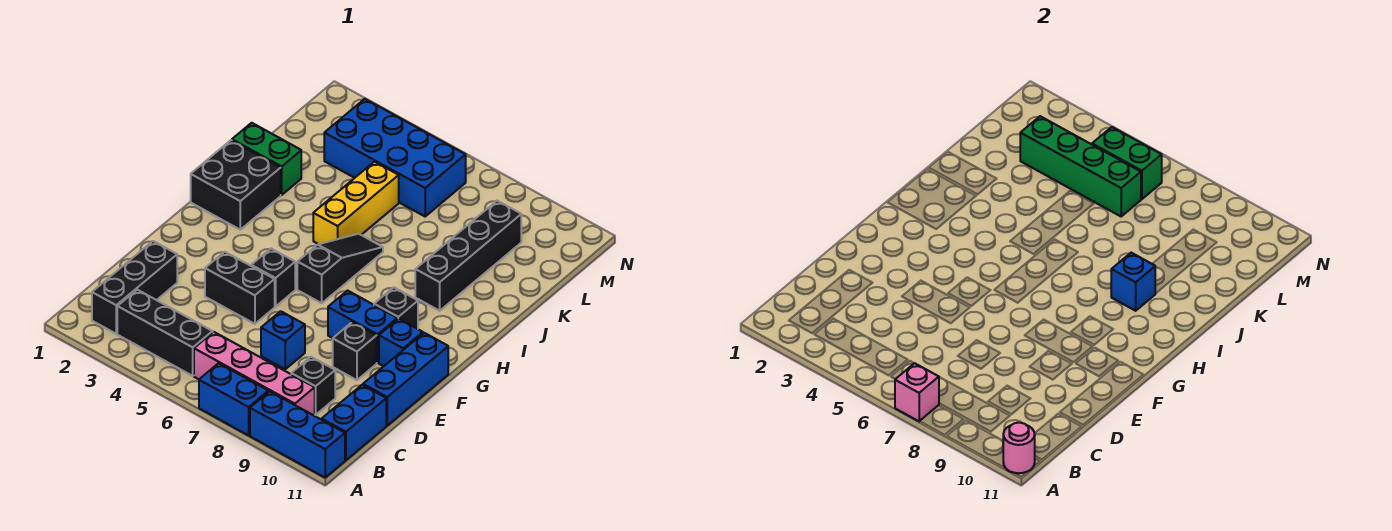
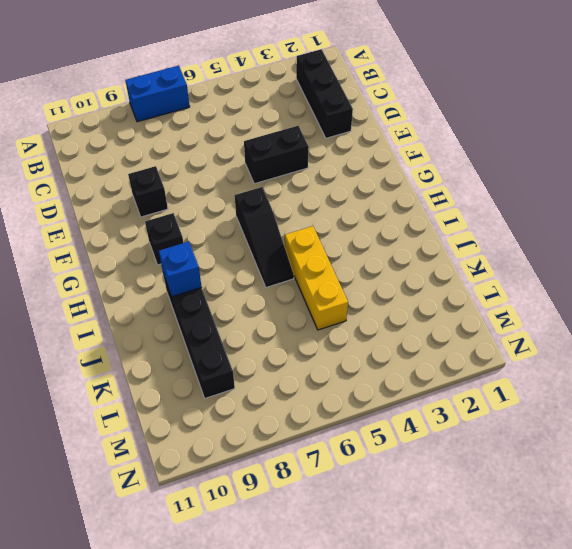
none -> blue 1x3 brick [250,391,345,477]
none -> black 1x3 brick [117,290,213,376]
none -> pink 1x4 brick [194,332,315,416]

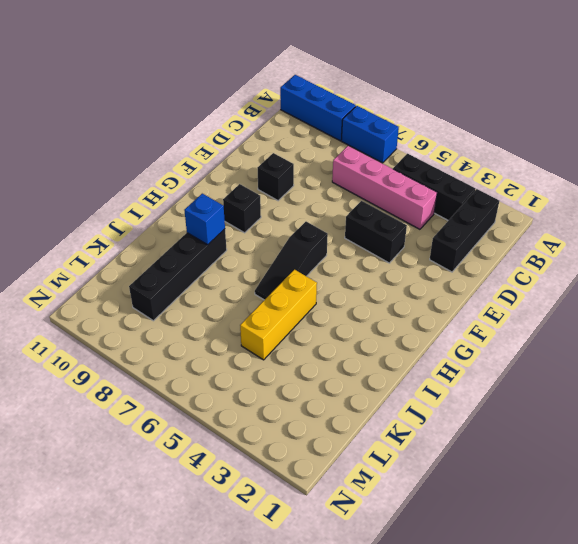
pink 1x4 brick [332,146,437,229] -> pink 1x4 brick moved to [194,332,315,416]
none -> blue 1x2 brick [322,385,386,460]
none -> black 1x1 brick [291,357,335,415]
none -> blue 1x1 brick [261,311,305,369]

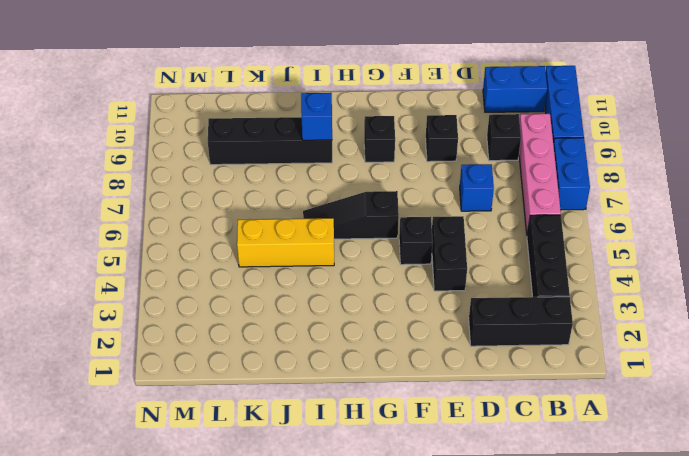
none -> blue 1x3 brick [363,333,448,425]
none -> blue 1x2 brick [328,291,397,363]
none -> blue 1x1 brick [379,319,423,366]

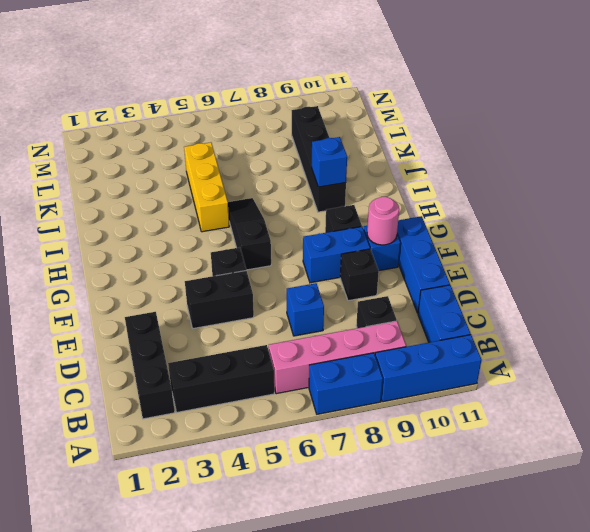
pink 1x1 round brick [367,197,399,245] -> pink 1x1 round brick moved to [1003,423,1035,473]
none -> black 2x2 brick [191,140,281,230]
none -> green 1x2 brick [232,123,301,195]
none -> blue 2x4 brick [324,99,466,216]

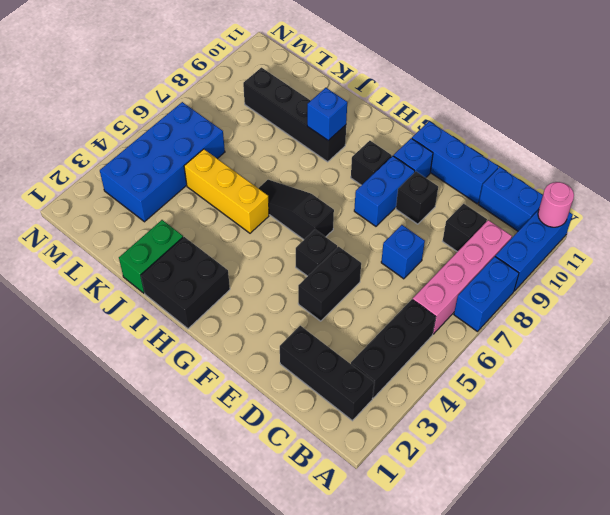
none -> pink 1x1 brick [895,363,939,421]
none -> green 1x4 brick [1020,116,1141,216]
none -> green 1x2 brick [1092,127,1162,199]

